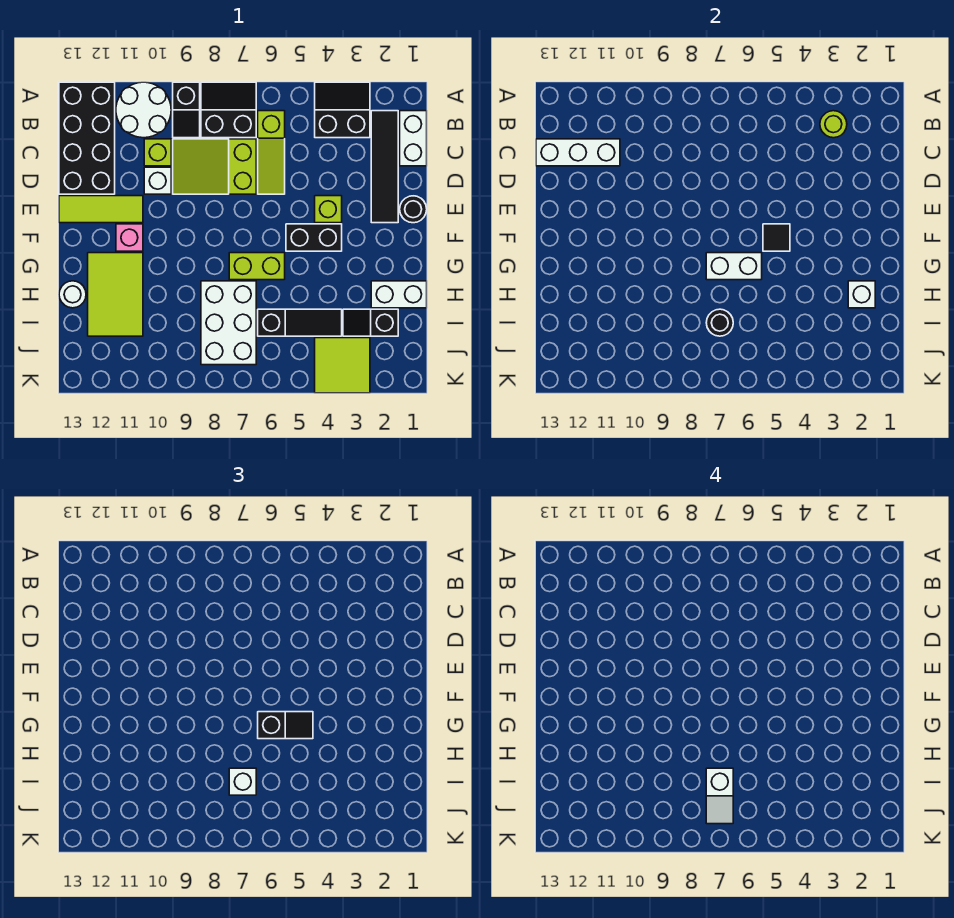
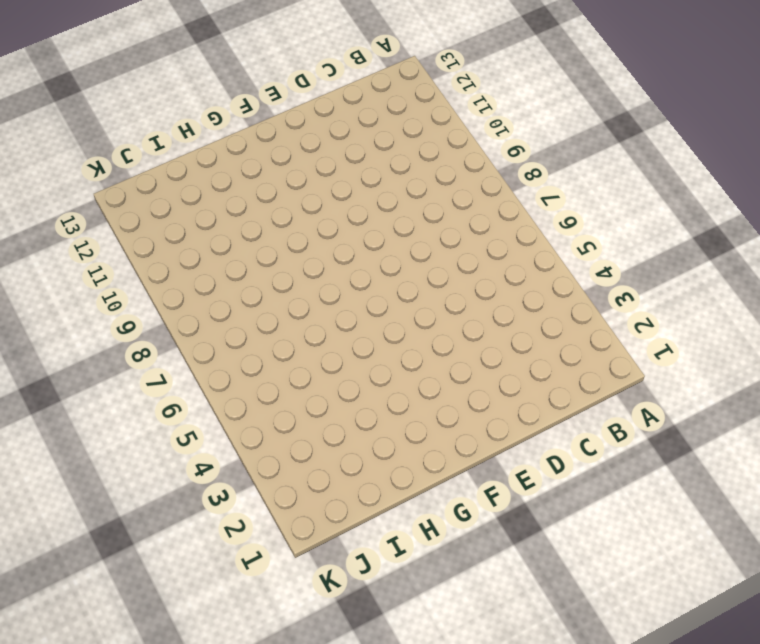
none -> black 2x2 slope [315,82,370,138]
none -> black 2x2 slope [201,82,256,138]
none -> black 1x2 slope [173,82,200,138]
none -> white 2x2 round brick [116,82,171,138]

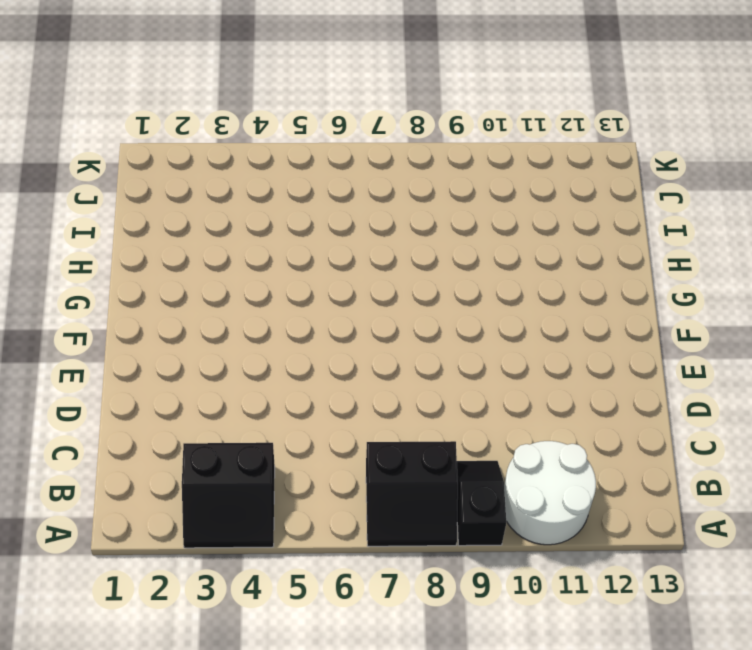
none -> black 2x4 brick [59,82,115,194]
none -> white 1x2 brick [400,111,427,166]
none -> black 1x4 tile [371,111,398,223]
none -> lime 1x3 slope [258,111,285,194]

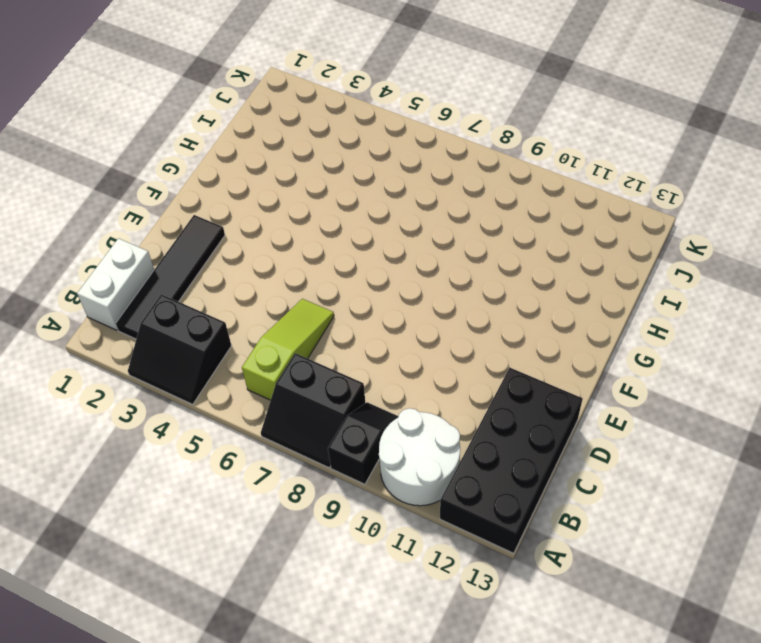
none -> lime 2x3 slope [173,139,256,194]
none -> lime 1x1 brick [144,139,171,166]
none -> white 1x1 brick [144,167,171,194]
none -> black 1x1 round brick [400,196,427,223]

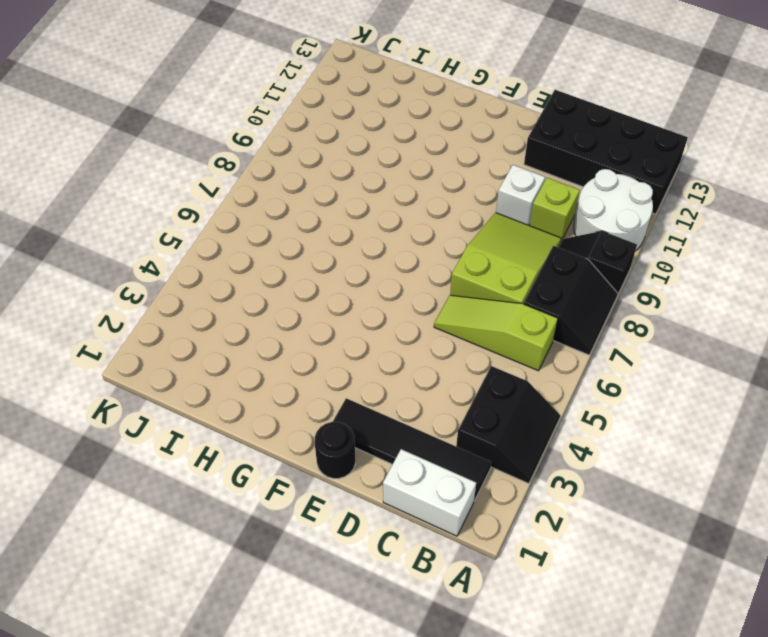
none -> lime 1x1 brick [315,196,342,223]
none -> lime 1x3 tile [59,196,143,223]
none -> black 1x2 brick [286,224,342,251]
none -> pink 1x1 brick [116,224,143,251]

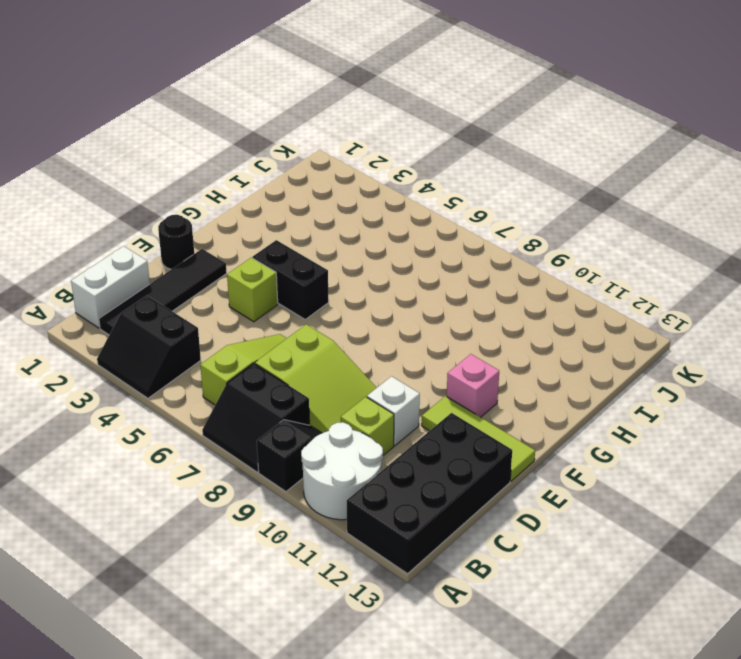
none -> lime 1x2 brick [229,253,285,280]
none -> lime 2x3 tile [88,253,143,336]
none -> white 1x2 brick [371,281,427,308]
none -> white 2x3 brick [201,281,256,365]

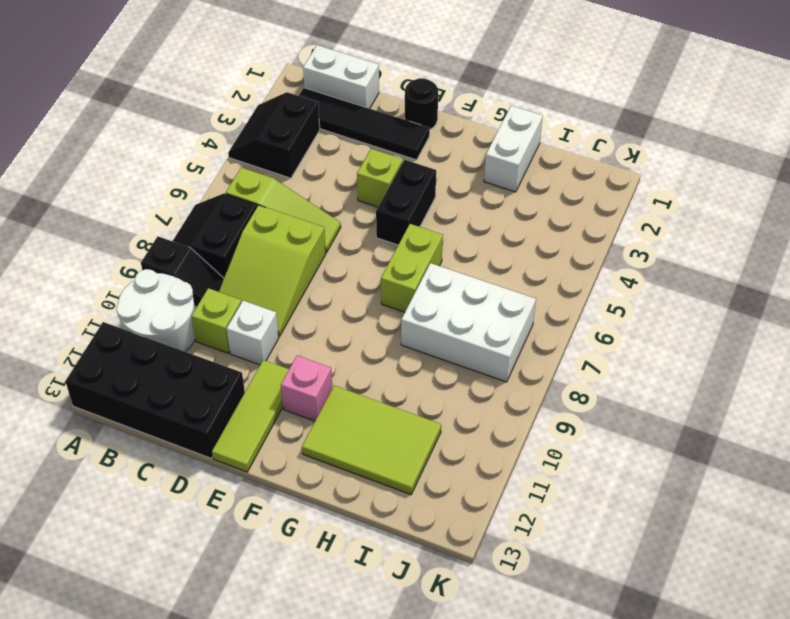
none -> white 1x1 round brick [59,281,86,308]
none -> black 1x2 slope [343,309,398,336]
none -> black 1x3 slope [258,309,342,336]
none -> lime 2x2 tile [315,338,370,393]

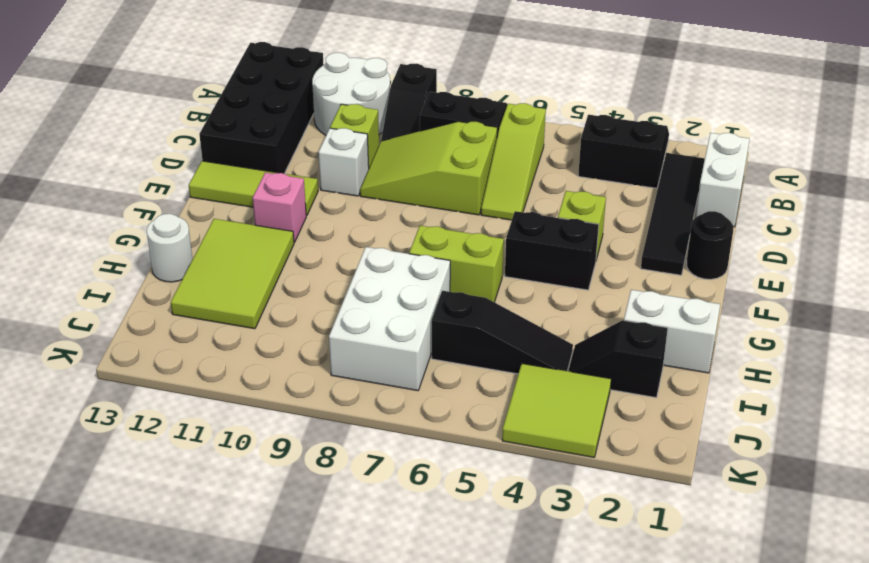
none -> lime 1x1 round brick [820,111,847,138]
none -> white 1x3 brick [536,139,620,166]
none -> black 1x1 tile [763,224,790,251]
none -> white 1x2 brick [706,253,762,280]

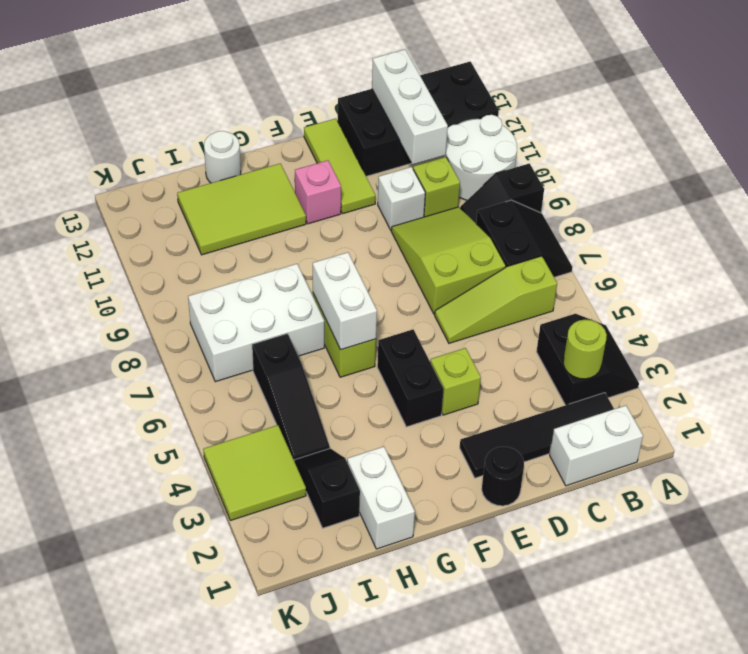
none -> black 1x1 tile [763,224,790,251]
none -> white 1x1 brick [848,281,875,308]
none -> black 1x1 round brick [706,309,733,336]
none -> black 1x2 slope [258,712,313,739]

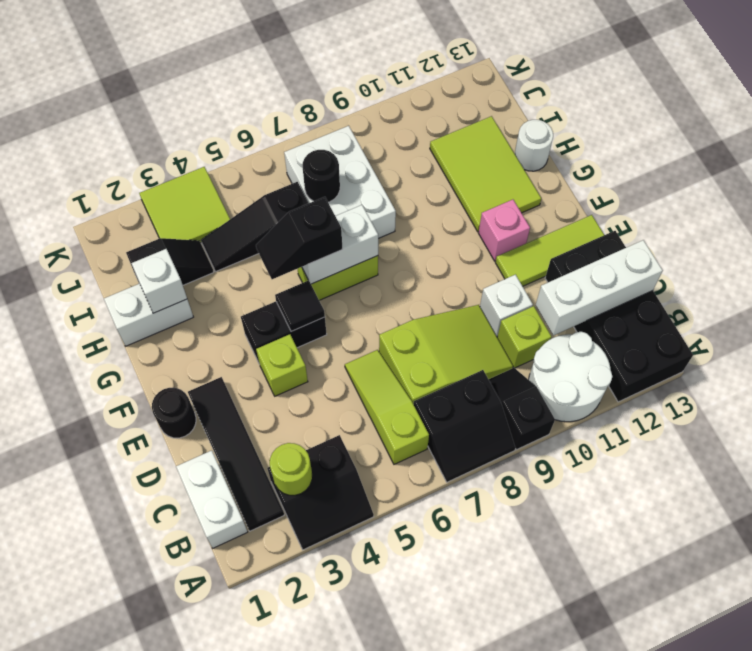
none -> white 1x1 brick [229,768,256,795]
none -> white 1x2 slope [706,768,733,824]

